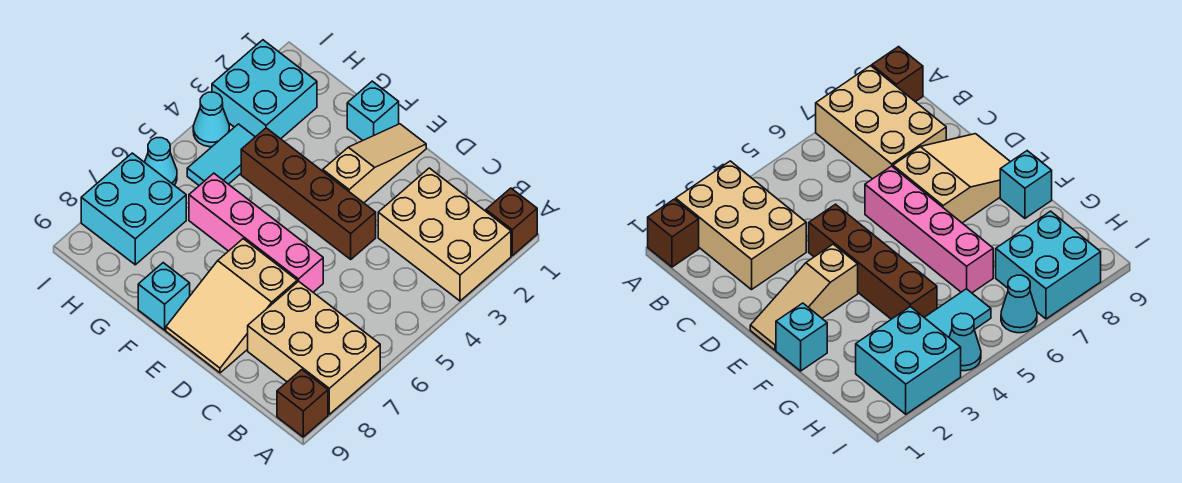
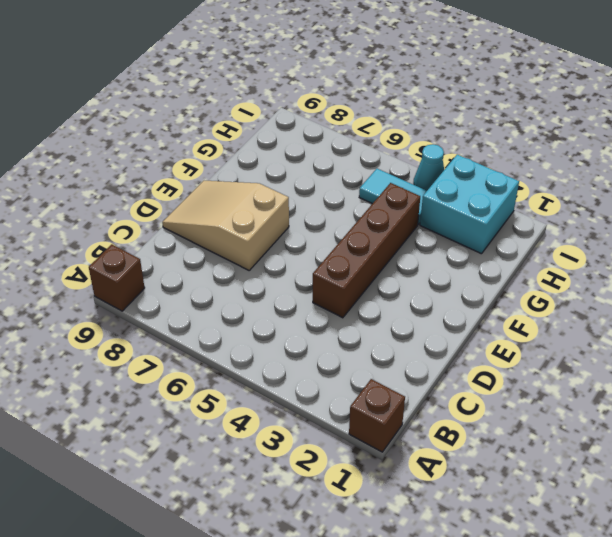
none -> tan 2x3 brick [378,168,511,301]
none -> tan 2x3 brick [248,281,380,414]
none -> pink 1x4 brick [189,173,323,292]

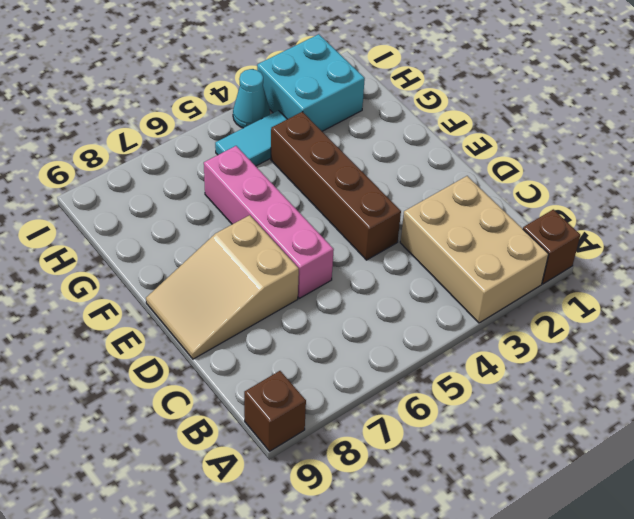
none -> tan 2x3 brick [248,281,380,414]
none -> tan 1x3 slope [323,124,426,203]
none -> cyan 1x1 brick [347,81,399,140]

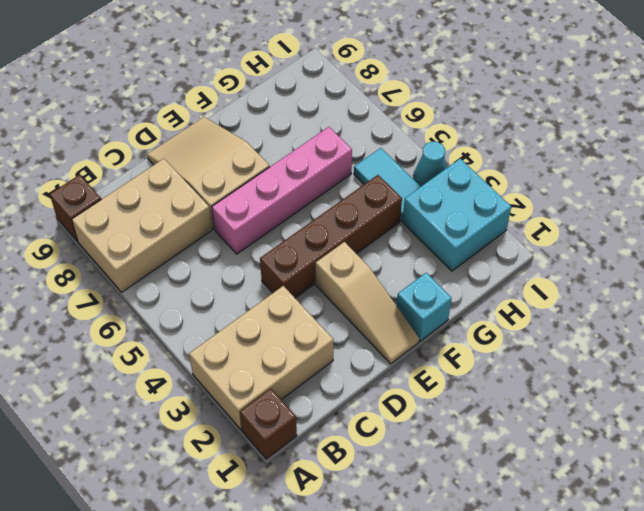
none -> cyan 1x1 brick [138,263,190,330]
none -> cyan 2x2 brick [81,153,186,265]
none -> cyan 1x1 cone [145,138,177,185]

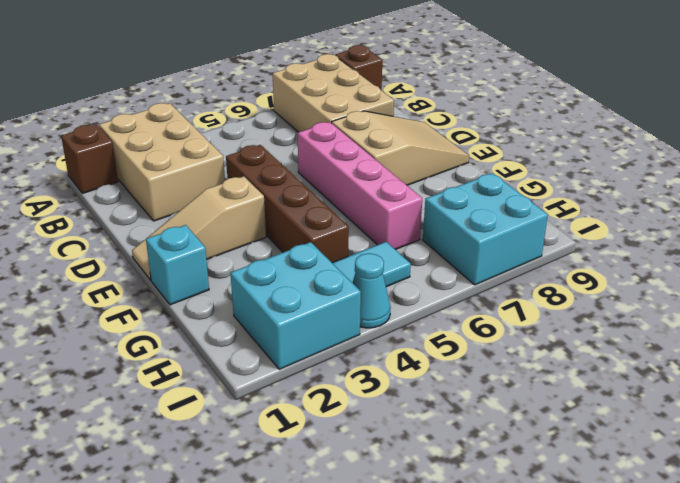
none -> cyan 1x1 brick [138,263,190,330]
none -> cyan 1x1 cone [145,138,177,185]

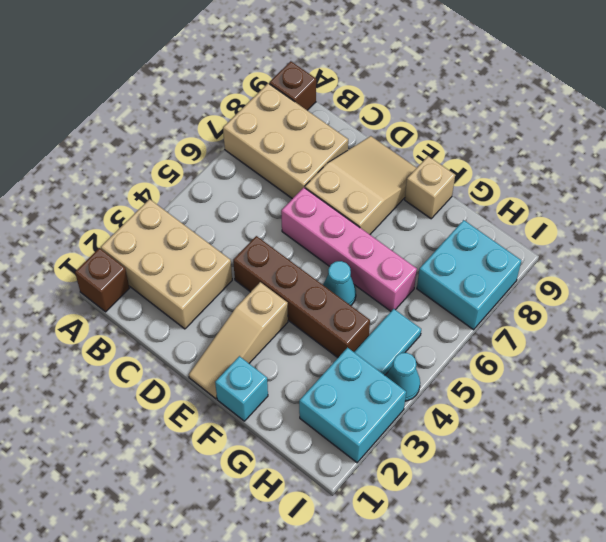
cyan 1x1 cone [323,261,356,305] -> cyan 1x1 cone moved to [145,138,177,185]
tan 1x1 brick [405,156,455,219] -> cyan 1x1 brick [138,263,190,330]

